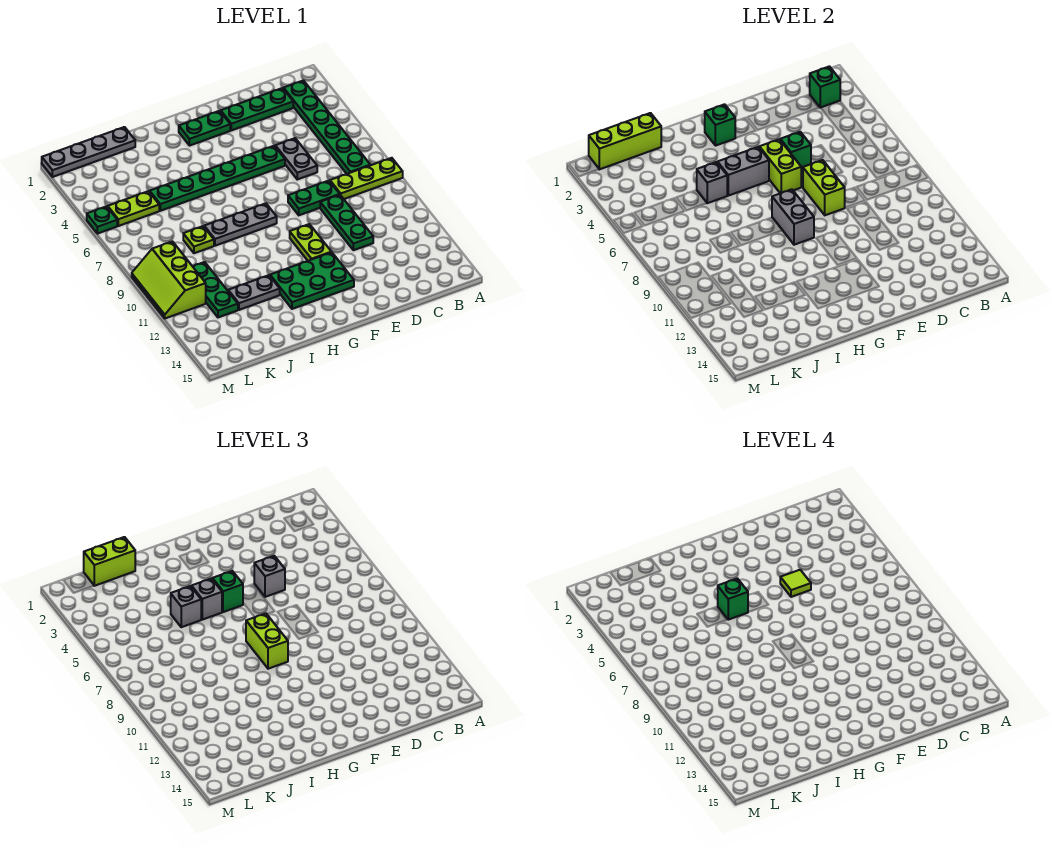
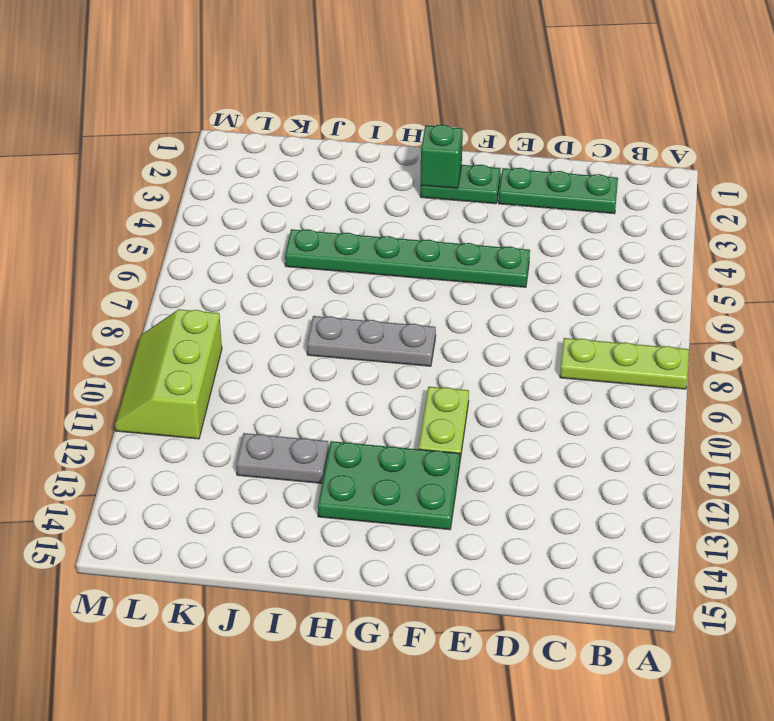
none -> green 1x6 plate [284,80,370,174]
none -> grey 1x2 plate [275,138,317,179]
none -> green 1x2 plate [288,181,340,215]
none -> green 1x3 plate [320,195,373,250]

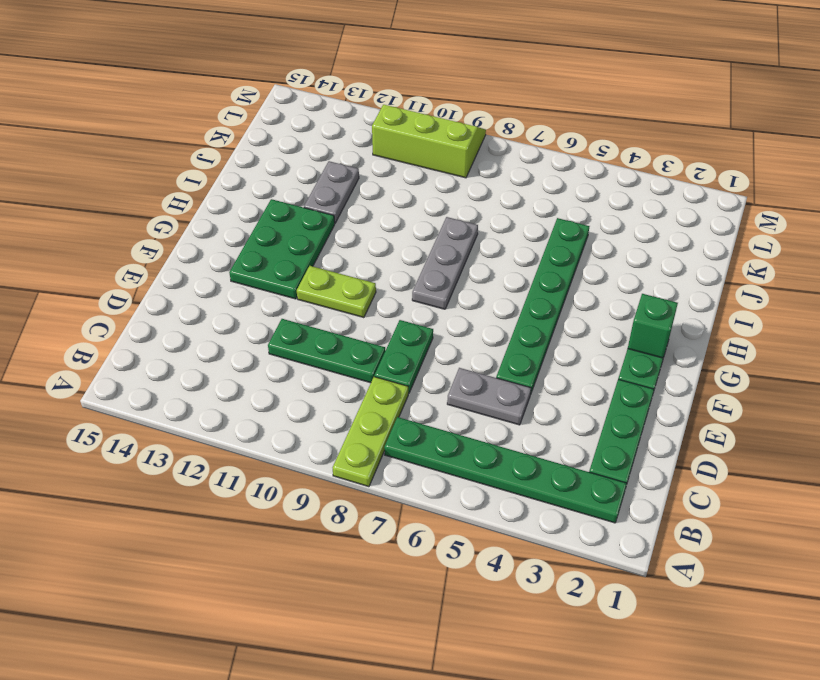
none -> grey 1x4 plate [42,127,135,177]
none -> lime 1x1 plate [183,226,214,253]
none -> lime 1x2 plate [108,191,159,226]
none -> green 1x3 plate [193,262,238,317]

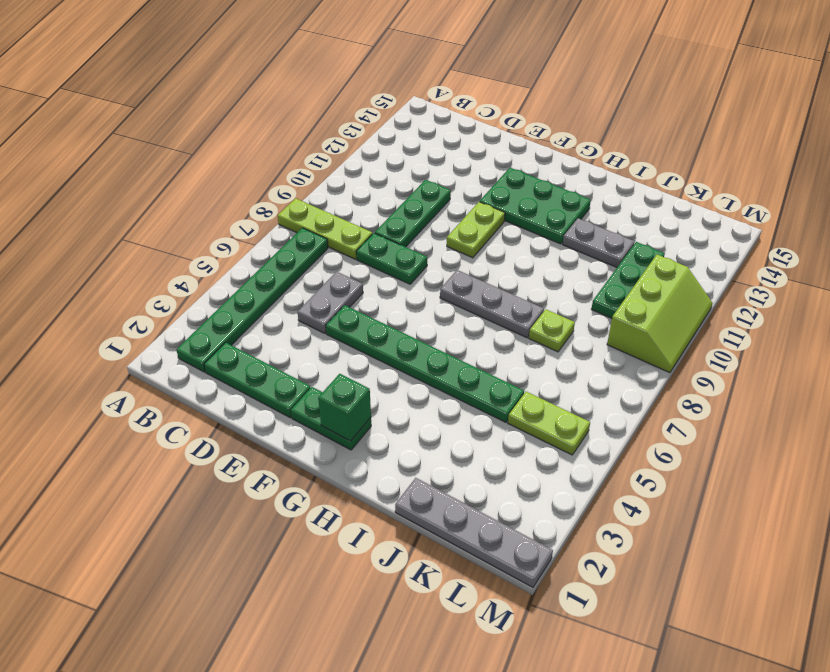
none -> green 1x1 plate [87,206,117,234]
none -> green 1x1 brick [810,66,840,108]
none -> green 1x1 brick [780,132,811,169]
none -> lime 1x2 brick [803,160,845,215]

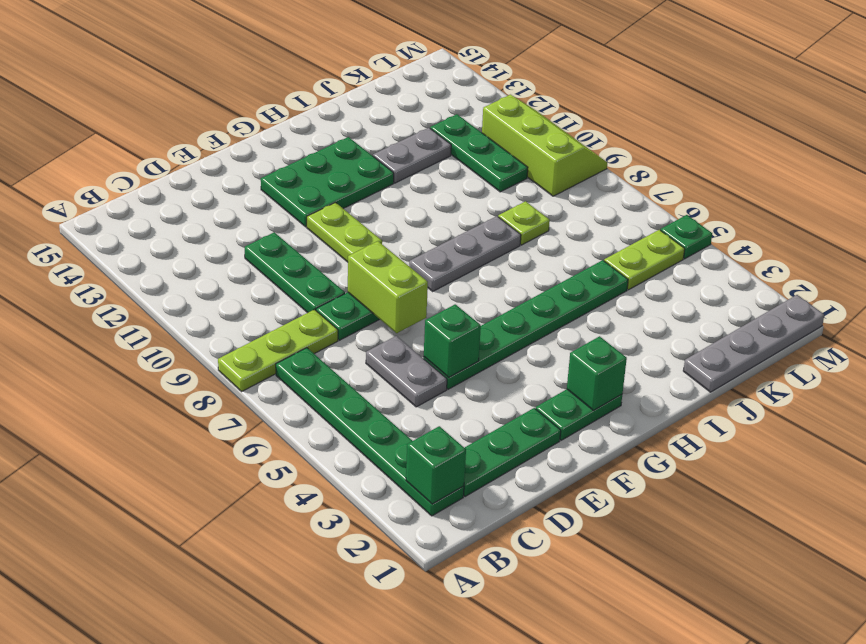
none -> lime 1x2 brick [759,139,801,193]
none -> grey 1x2 brick [718,147,769,196]
none -> grey 1x2 brick [772,189,814,245]
none -> grey 1x1 brick [697,162,728,203]

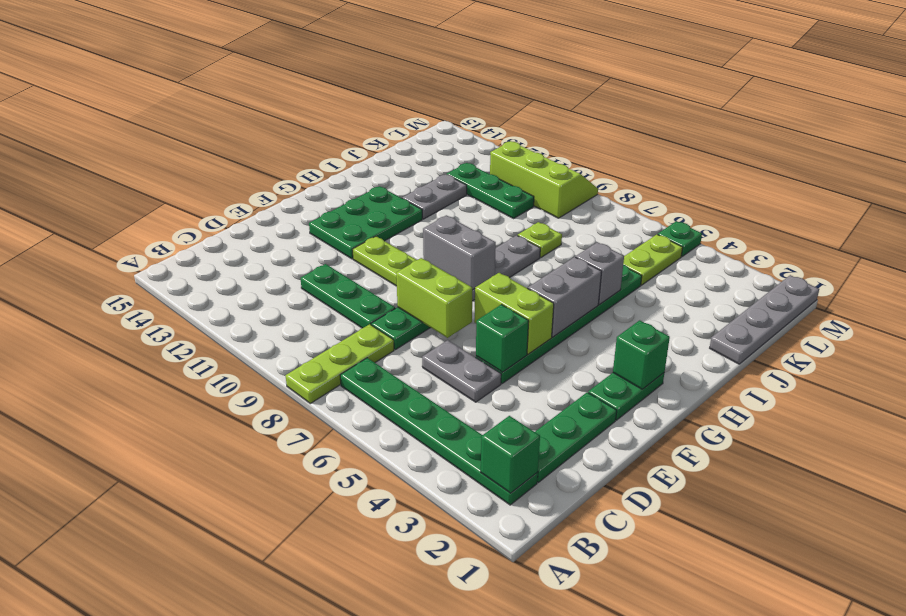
none -> lime 1x3 brick [589,113,661,169]
none -> grey 1x1 brick [254,556,285,597]
none -> green 1x1 brick [212,571,243,612]
none -> lime 1x2 brick [246,613,288,669]

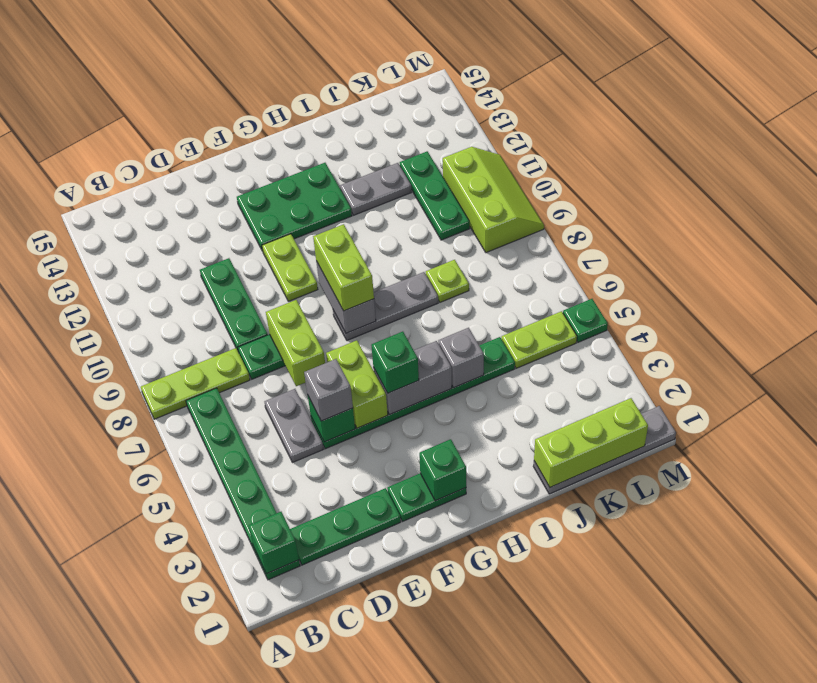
none -> grey 1x1 brick [192,578,222,620]
none -> grey 1x1 brick [171,586,201,627]
none -> lime 1x2 brick [84,537,135,586]
none -> lime 1x1 tile [780,570,811,597]

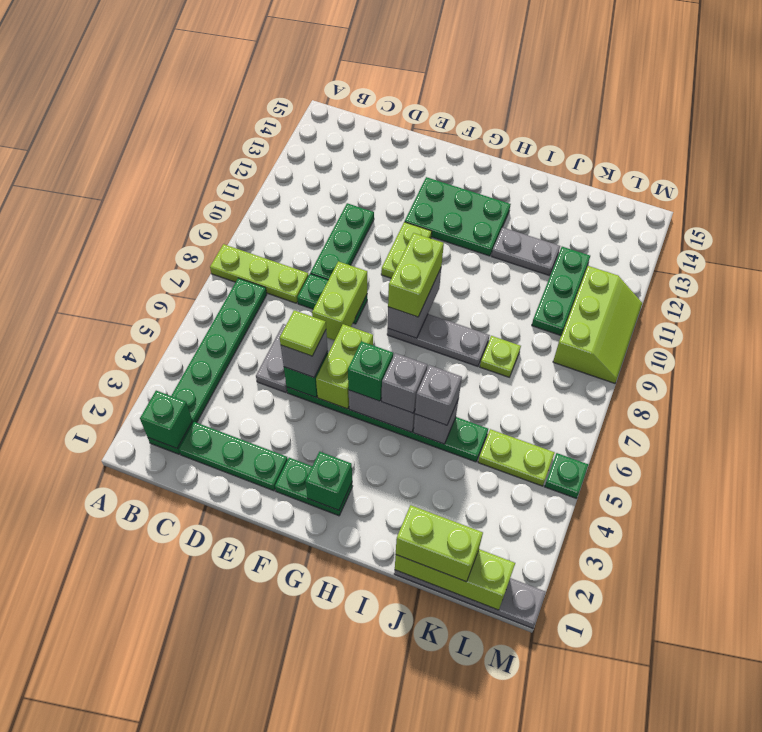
none -> green 1x1 brick [718,578,748,620]

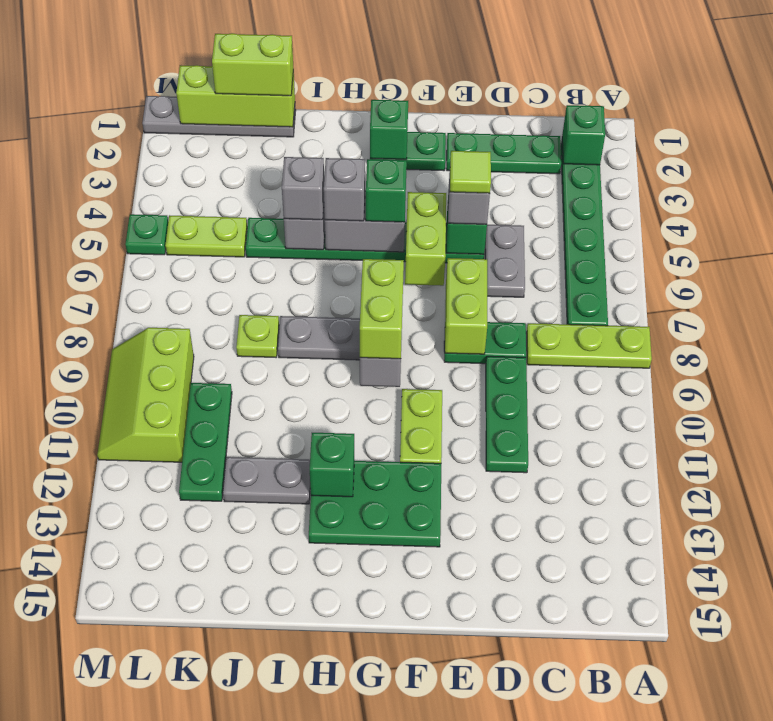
green 1x1 brick [310,433,354,497] -> green 1x1 brick moved to [718,578,748,620]

